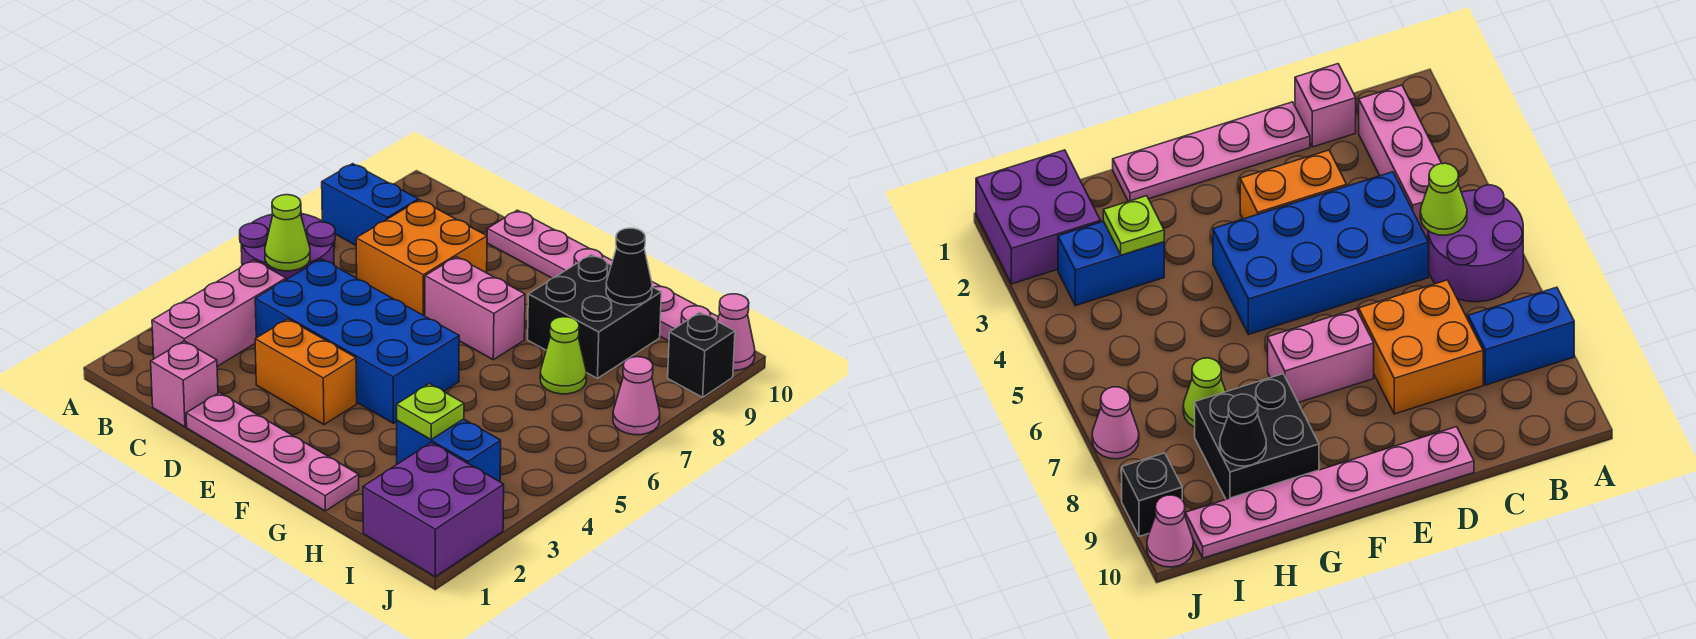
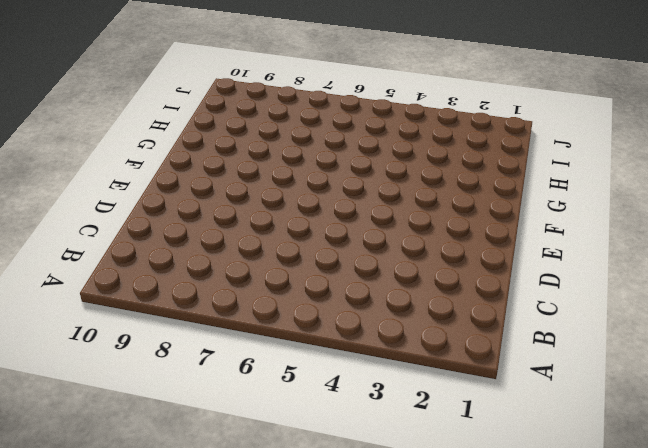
none -> purple 2x2 round brick [240,213,335,280]
none -> blue 1x2 brick [322,164,418,245]
none -> pink 1x3 brick [152,260,286,366]

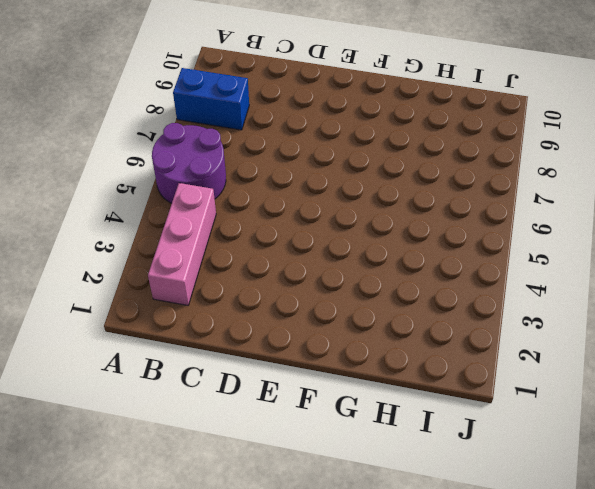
none -> pink 1x1 brick [151,341,218,427]
none -> blue 2x4 brick [255,259,459,423]
none -> orange 2x2 brick [356,200,487,316]

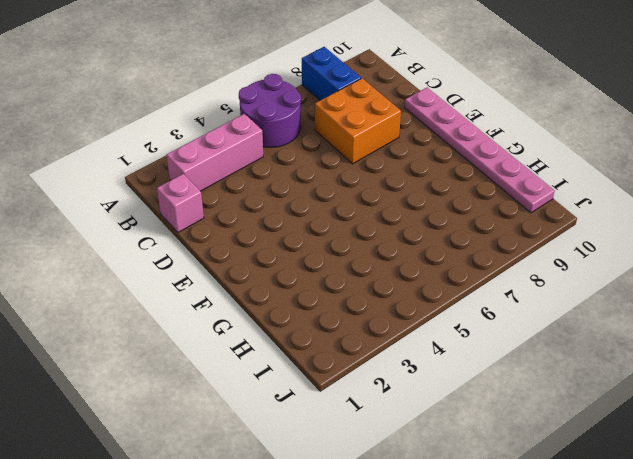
none -> blue 2x4 brick [255,259,459,423]
none -> pink 1x4 plate [186,393,359,511]
none -> orange 1x2 brick [255,319,357,425]

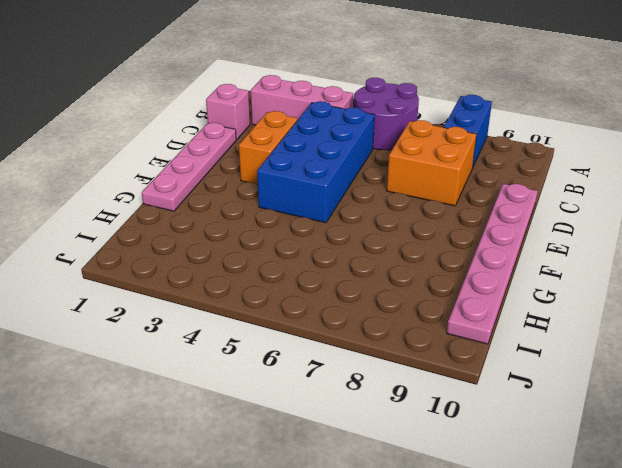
none -> pink 1x2 brick [425,257,525,360]
none -> black 2x2 brick [528,255,661,378]
none -> blue 1x2 brick [397,419,501,482]

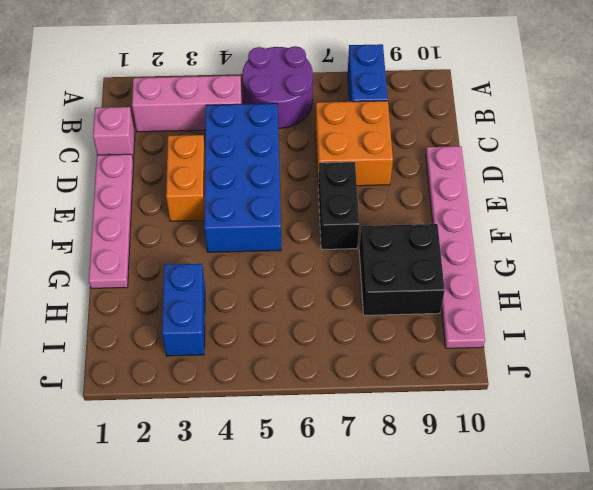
black 1x2 brick [318,162,359,249] -> pink 1x2 brick [425,257,525,360]
none -> lime 1x1 cone [540,317,587,394]
none -> purple 2x2 brick [363,442,504,577]
none -> pink 1x1 cone [613,357,660,435]

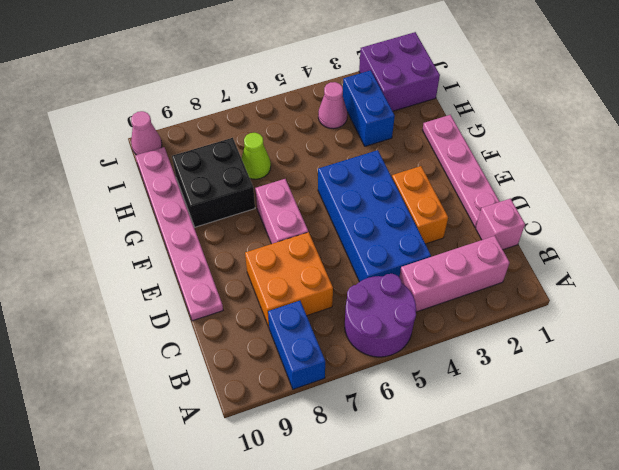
pink 1x1 cone [318,82,347,129] -> pink 1x1 cone moved to [613,357,660,435]
none -> black 1x1 brick [668,312,735,397]
none -> lime 1x1 cone [265,195,310,271]
none -> lime 1x1 plate [396,384,464,439]

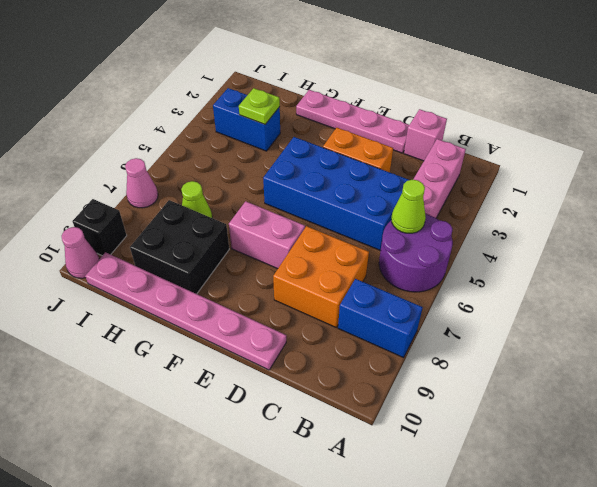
none -> purple 2x2 brick [363,442,504,577]
none -> black 1x1 cone [606,228,652,305]

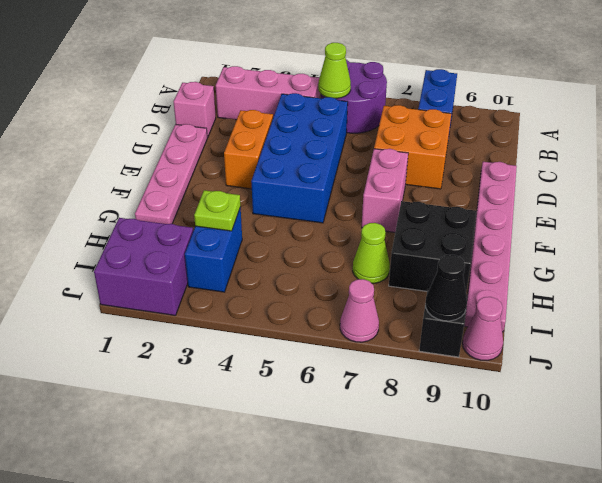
black 1x1 cone [425,255,467,321] -> black 1x1 cone moved to [606,228,652,305]

